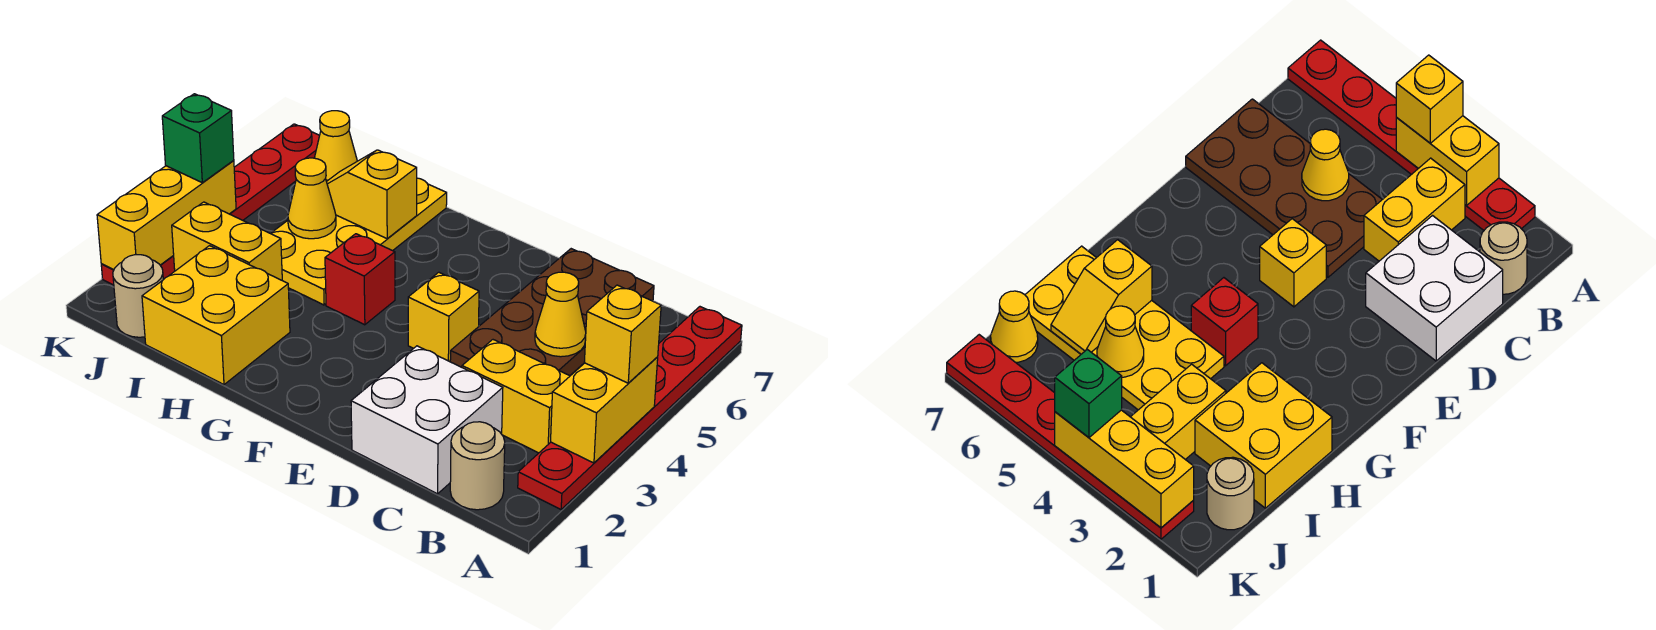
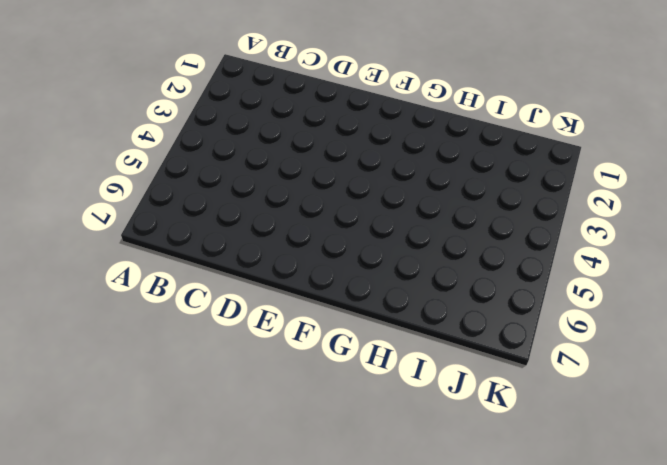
none -> red 1x6 plate [518,307,742,509]
none -> tan 1x1 round brick [450,422,505,510]
none -> yellow 1x2 brick [462,340,570,453]

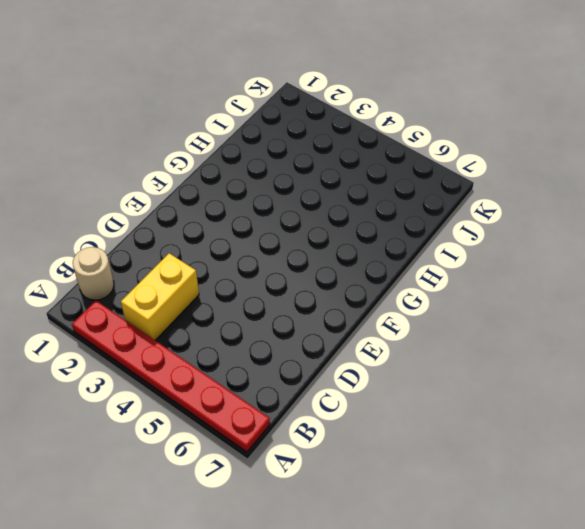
none -> white 2x2 brick [351,346,503,494]
none -> brown 2x4 plate [450,249,654,376]
none -> yellow 1x1 brick [408,272,479,362]

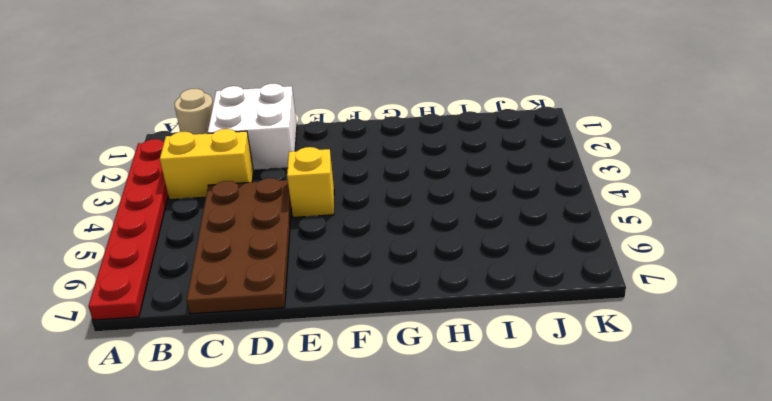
none -> red 1x1 brick [325,234,395,325]
none -> yellow 2x2 brick [142,246,290,385]
none -> yellow 2x4 plate [271,178,447,305]

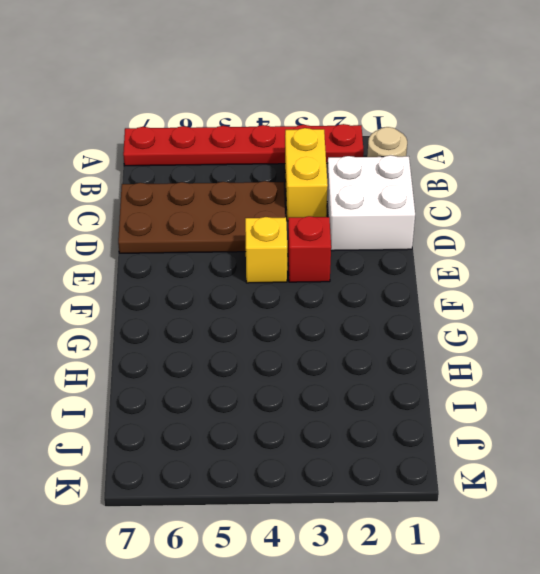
red 1x1 brick [288,216,331,282] -> red 1x1 brick moved to [325,234,395,325]
none -> yellow 2x2 brick [142,246,290,385]
none -> yellow 2x4 plate [271,178,447,305]
none -> yellow 1x2 brick [172,202,282,280]

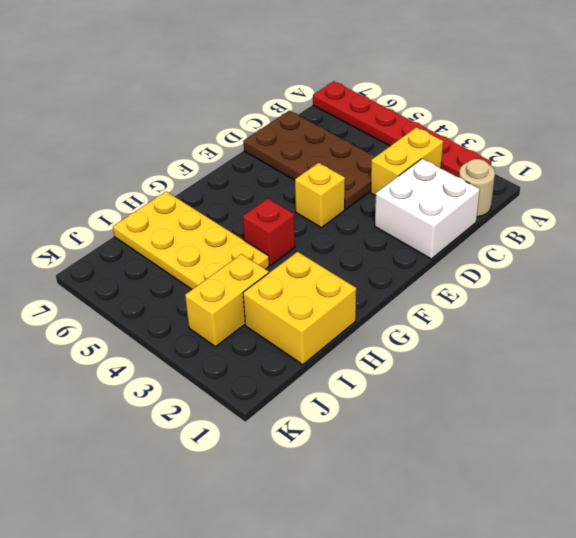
none -> tan 1x1 round brick [113,255,163,337]
none -> yellow 1x1 cone [315,111,357,181]
none -> red 1x6 plate [101,124,320,285]

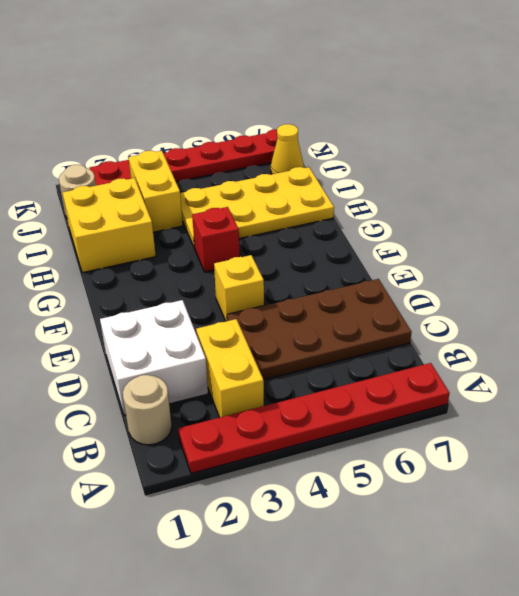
none -> yellow 1x2 brick [551,357,658,463]
none -> yellow 1x1 cone [535,272,586,357]
none -> yellow 1x2 slope [327,150,417,238]

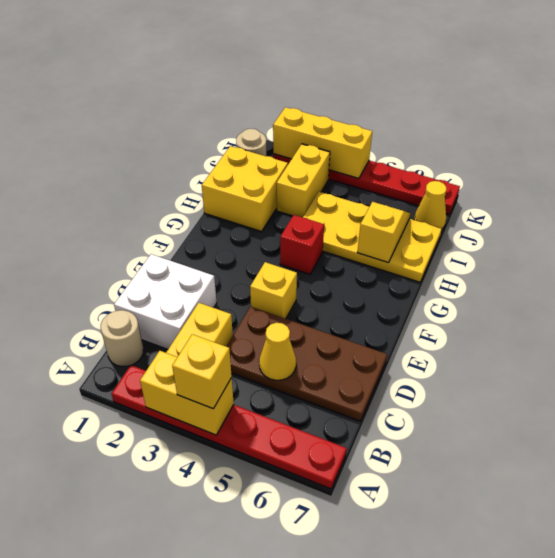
none -> yellow 1x1 cone [288,158,336,239]
none -> green 1x1 brick [162,94,234,183]

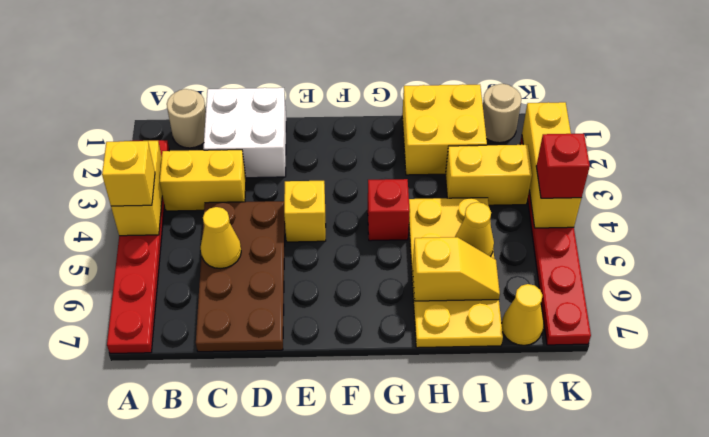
red 1x1 brick [536,134,590,198] -> green 1x1 brick [162,94,234,183]

